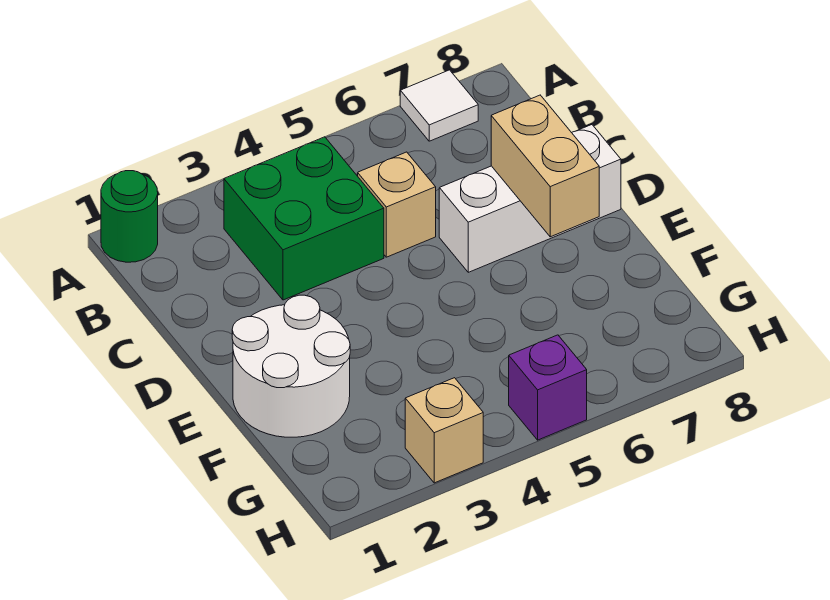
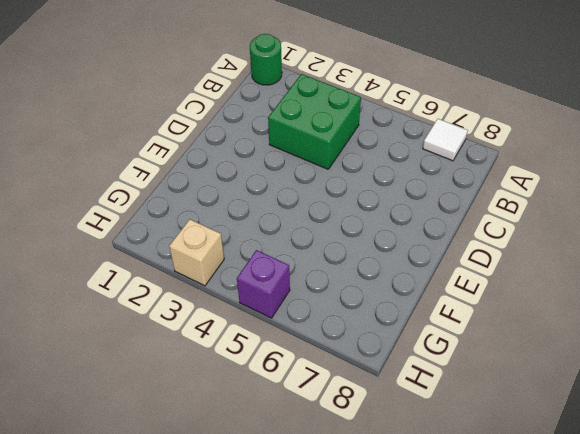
none -> tan 1x1 brick [358,152,436,257]
none -> white 1x3 brick [439,125,621,272]

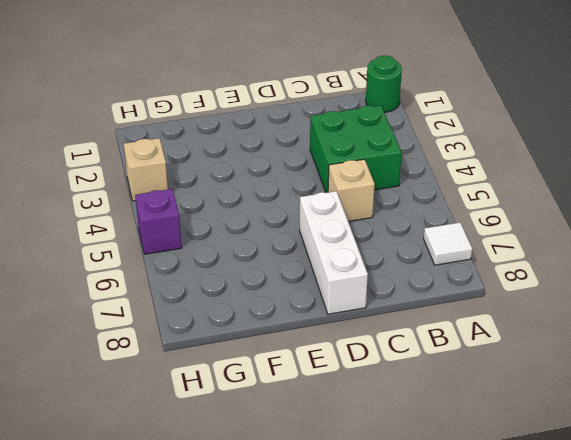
none -> white 2x2 round brick [232,295,350,437]
none -> tan 1x2 brick [491,95,599,237]

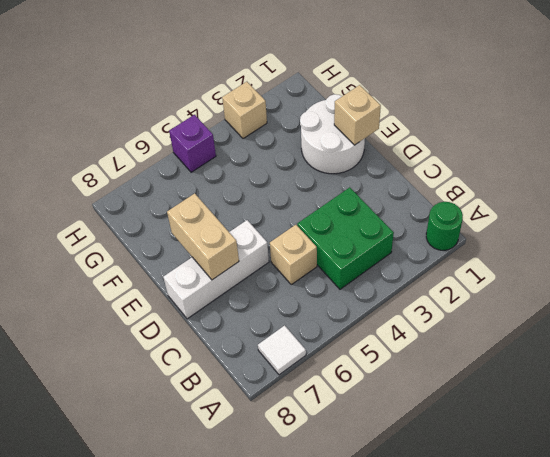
tan 1x1 brick [334,85,381,145] -> none

